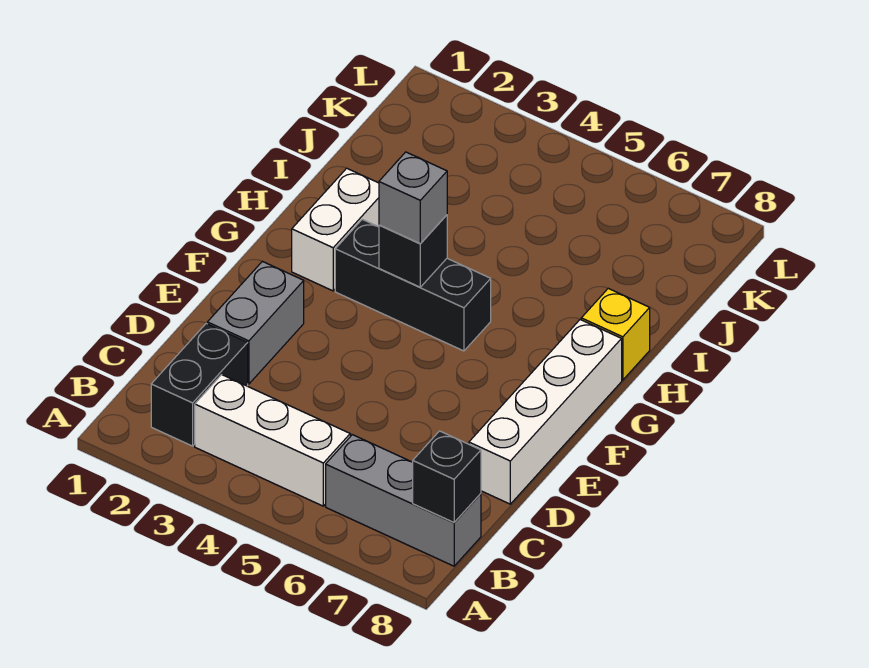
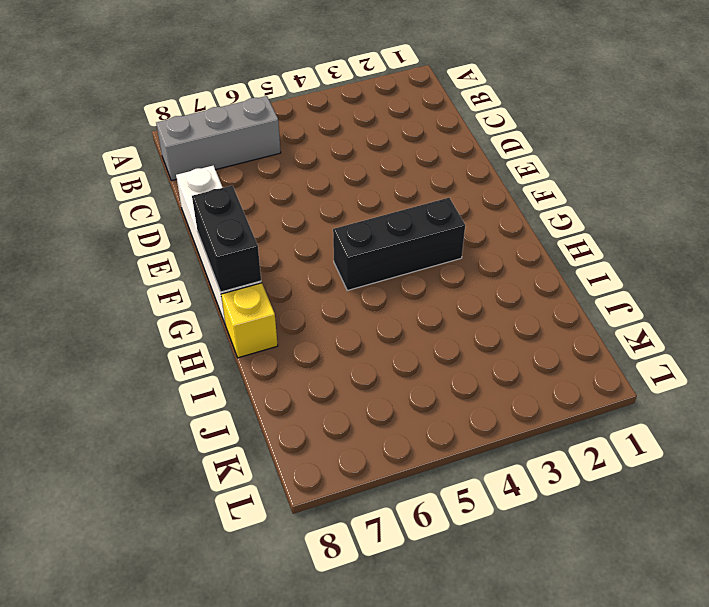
black 1x2 brick [192,186,261,292] -> black 1x2 brick moved to [151,324,248,446]
none -> white 1x3 brick [195,375,350,506]
none -> grey 1x2 brick [207,261,304,384]

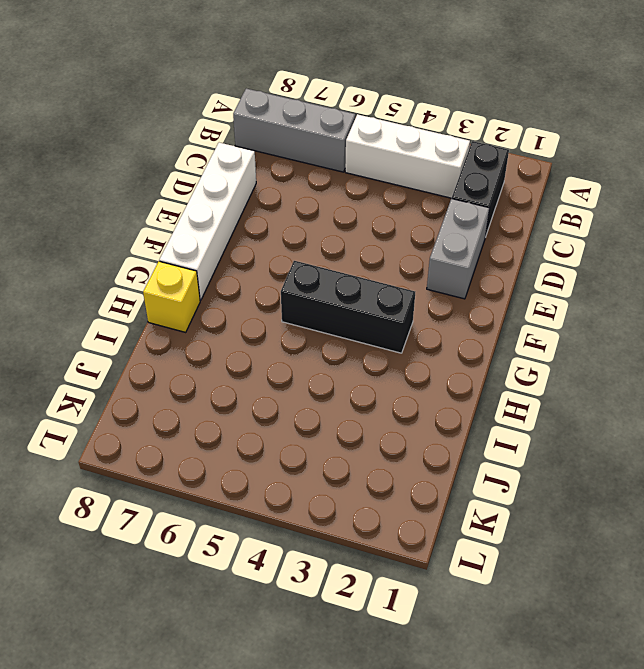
none -> white 1x2 brick [292,168,379,291]
none -> black 1x1 brick [413,431,481,522]

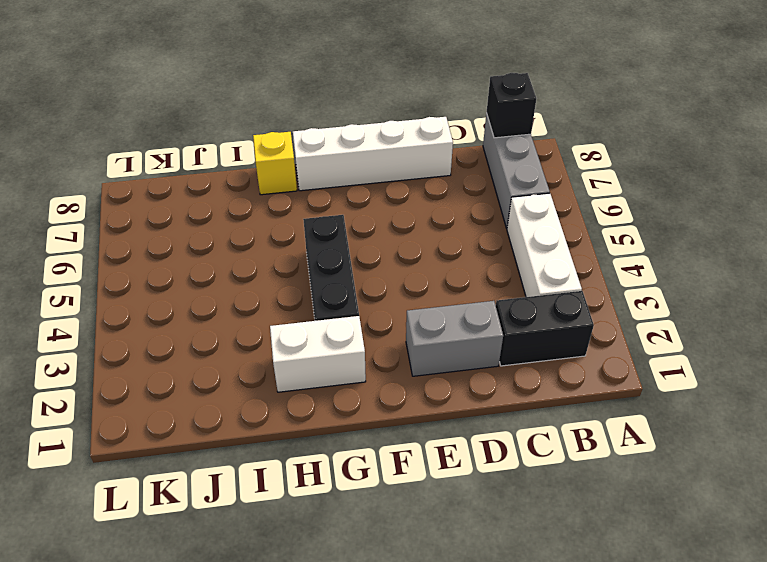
none -> black 1x1 brick [379,215,447,287]
none -> grey 1x1 brick [379,152,447,244]

